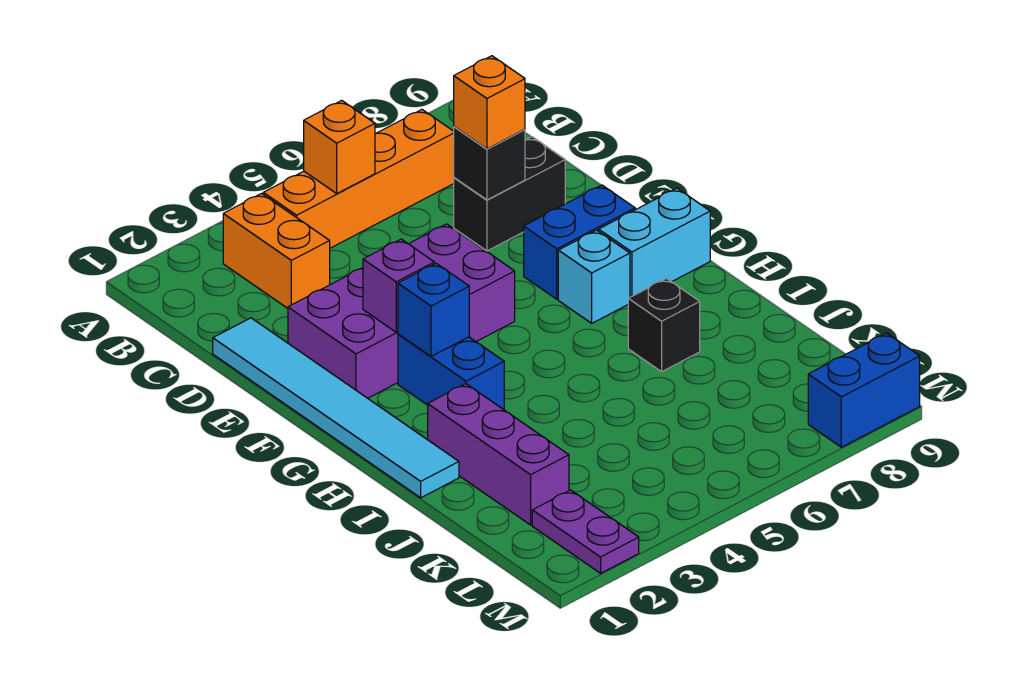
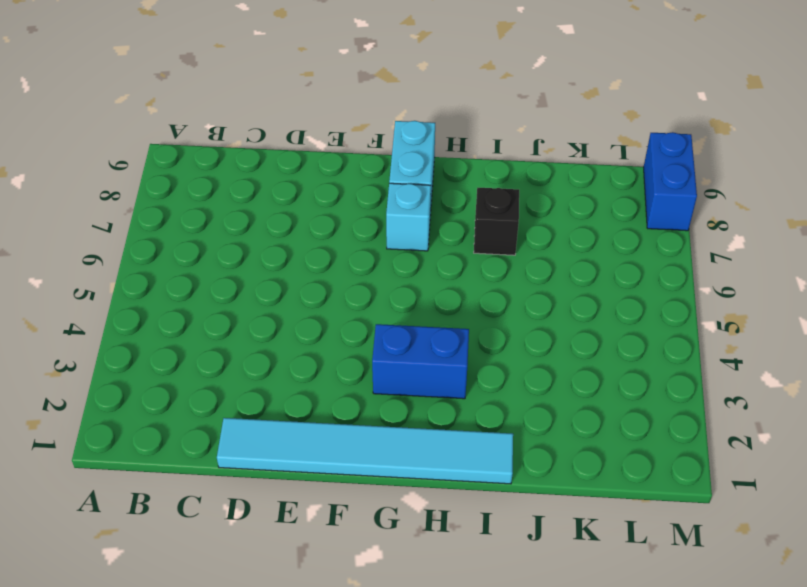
none -> orange 1x2 brick [223,194,330,308]
none -> orange 1x4 brick [263,110,454,248]
none -> black 1x2 brick [454,137,565,251]

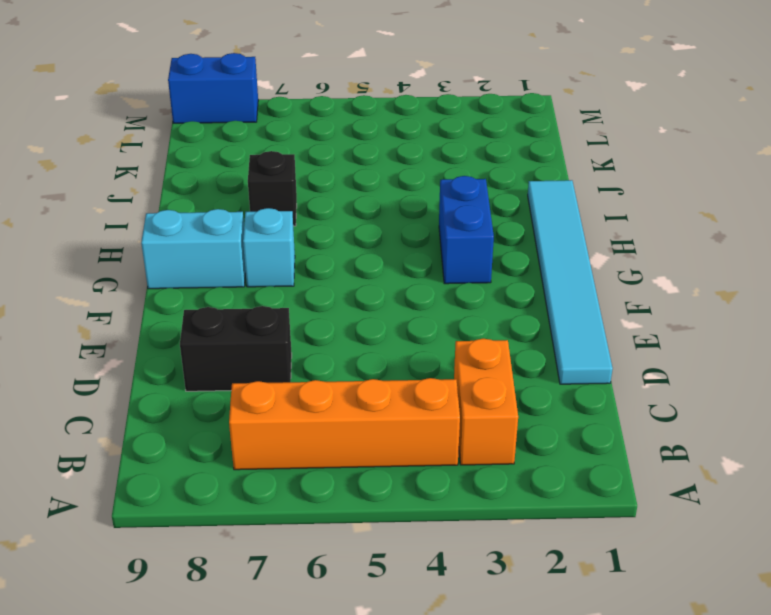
none -> purple 2x4 brick [288,224,515,398]
none -> blue 1x2 brick [524,185,635,299]
none -> purple 1x3 brick [428,384,569,525]

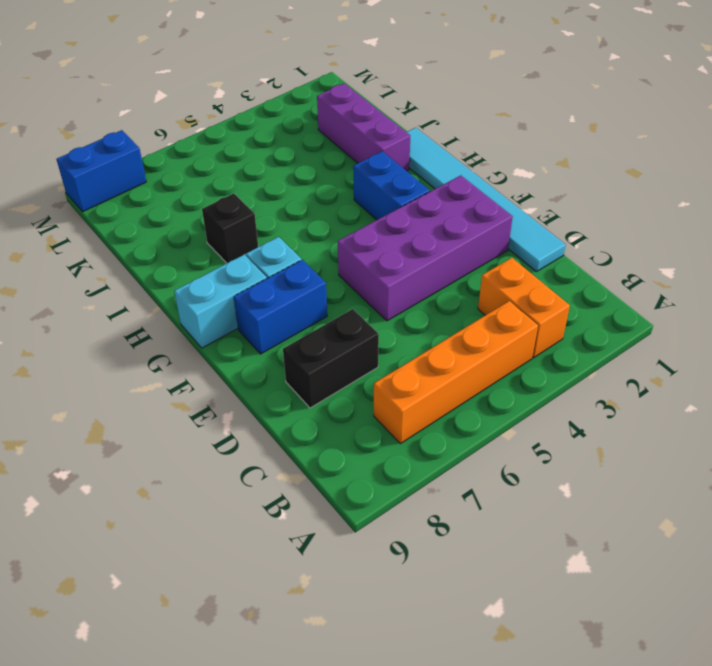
none -> purple 1x2 plate [532,490,639,573]
none -> orange 1x1 brick [304,100,375,193]
none -> black 1x1 brick [454,127,525,200]

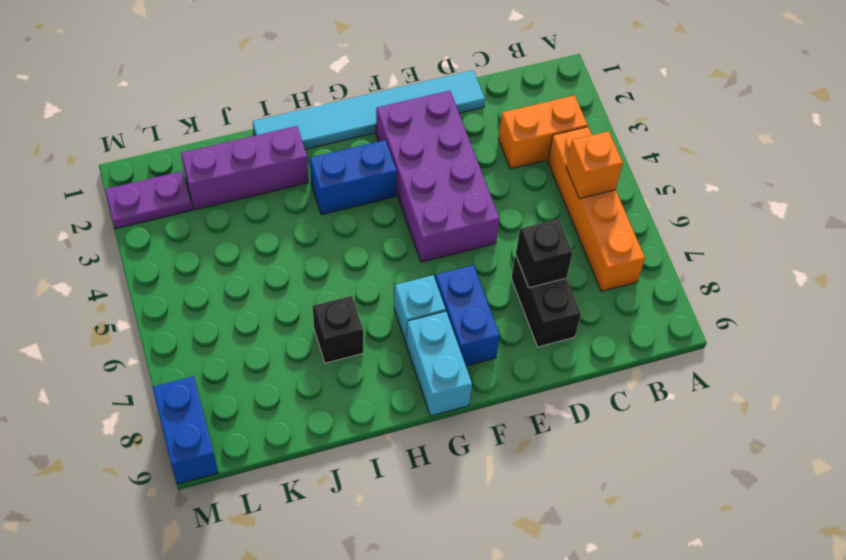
none -> purple 1x1 brick [363,239,434,332]
none -> blue 1x1 brick [398,263,469,356]
none -> orange 1x1 brick [454,56,525,149]

